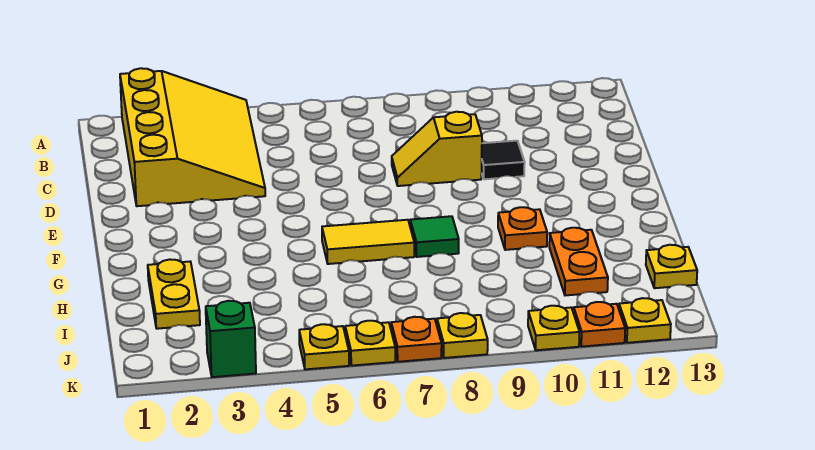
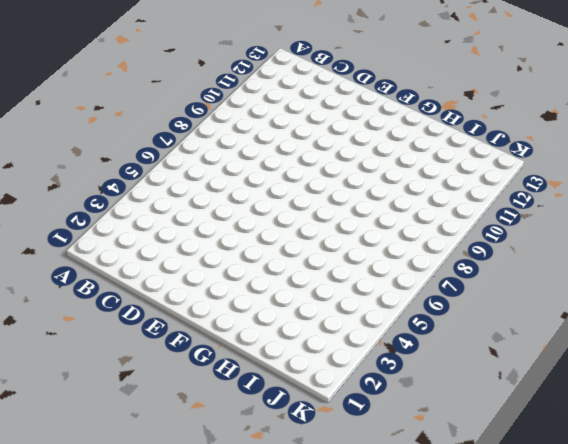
none -> yellow 3x4 slope [120,68,265,206]
none -> yellow 1x2 slope [392,112,482,186]
none -> black 1x1 tile [482,141,525,179]

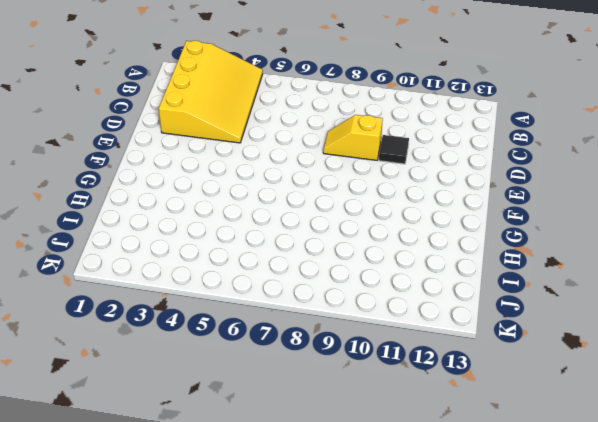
none -> yellow 1x2 tile [322,220,414,264]
none -> green 1x1 tile [410,216,459,257]
none -> orange 1x1 plate [498,207,547,250]

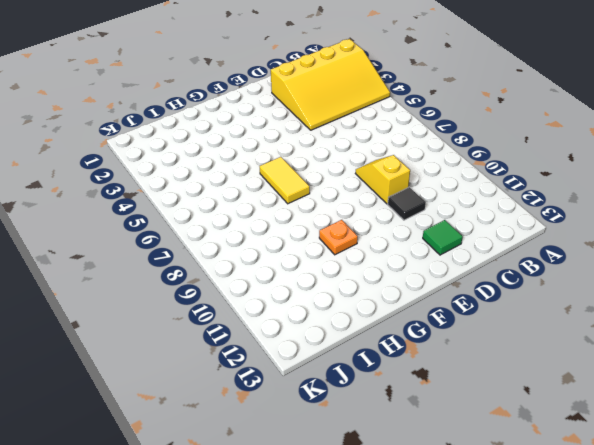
green 1x1 tile [423,220,463,255] -> green 1x1 tile moved to [410,216,459,257]
none -> yellow 1x2 plate [148,259,200,329]
none -> orange 1x2 plate [549,228,608,295]
none -> yellow 1x1 plate [646,245,697,288]

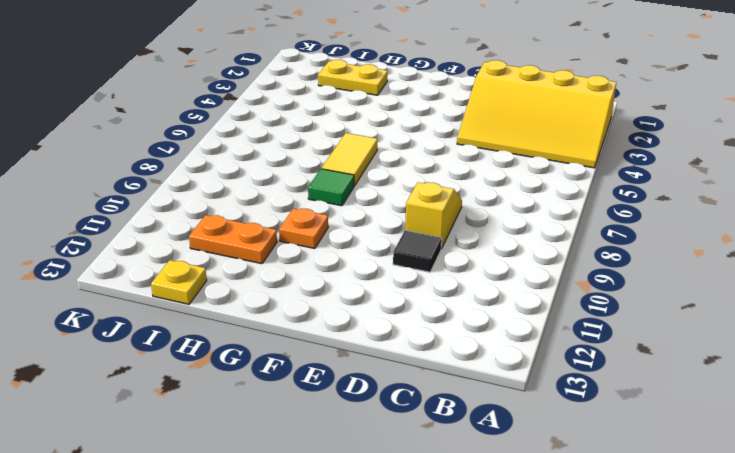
none -> green 1x1 brick [206,301,256,377]
none -> yellow 1x1 plate [299,324,349,369]
none -> yellow 1x1 plate [345,321,395,366]

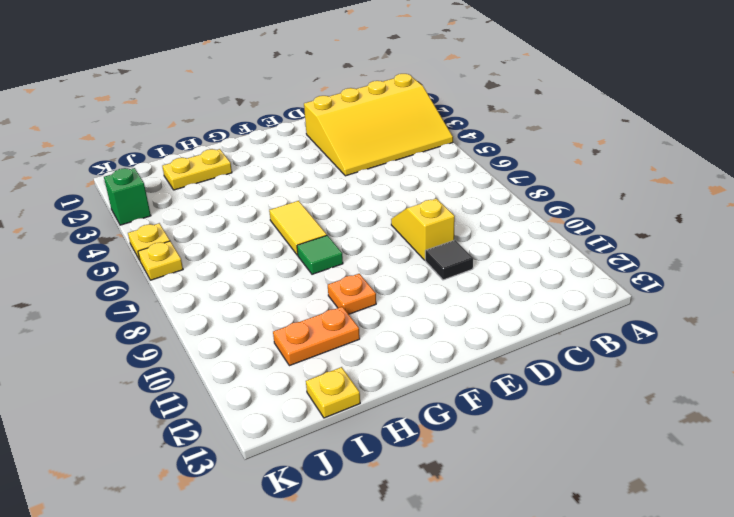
none -> orange 1x1 plate [391,317,442,362]
none -> yellow 1x1 plate [437,313,488,358]
none -> yellow 1x1 plate [528,306,579,350]

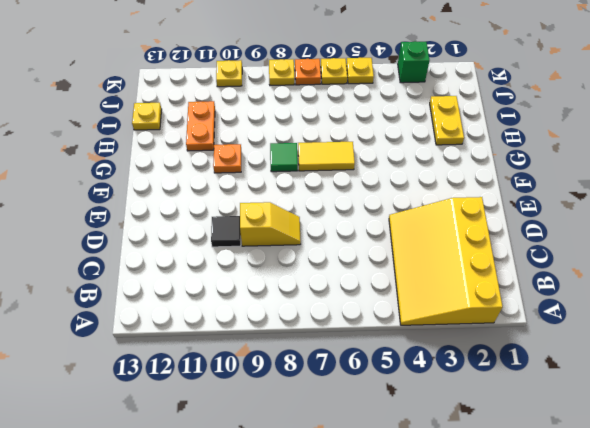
none -> orange 1x1 plate [574,302,625,347]
none -> yellow 1x1 plate [619,298,671,343]

